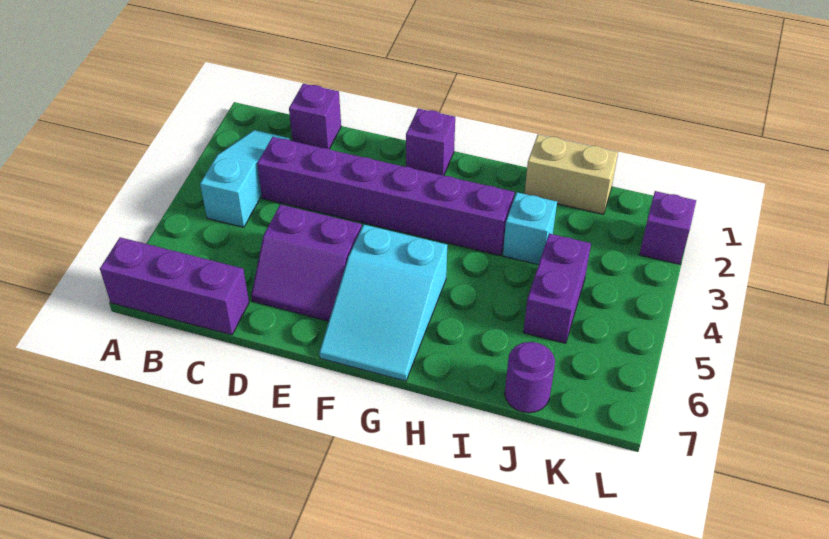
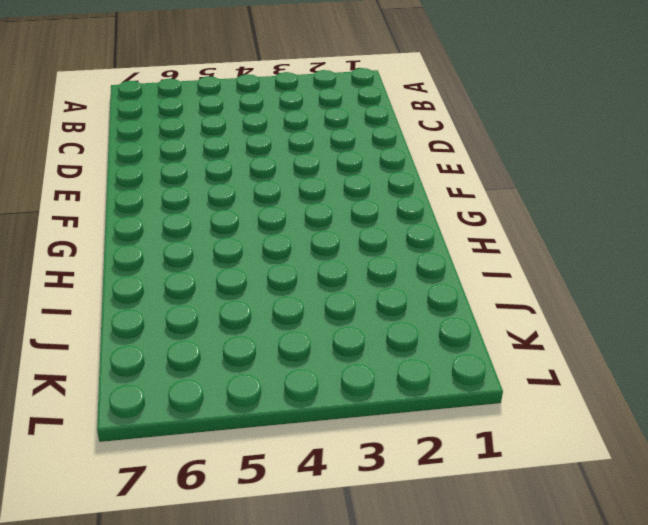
none -> purple 1x3 brick [100,237,249,335]
none -> cyan 1x3 slope [200,130,290,227]
none -> purple 1x1 brick [289,84,341,149]

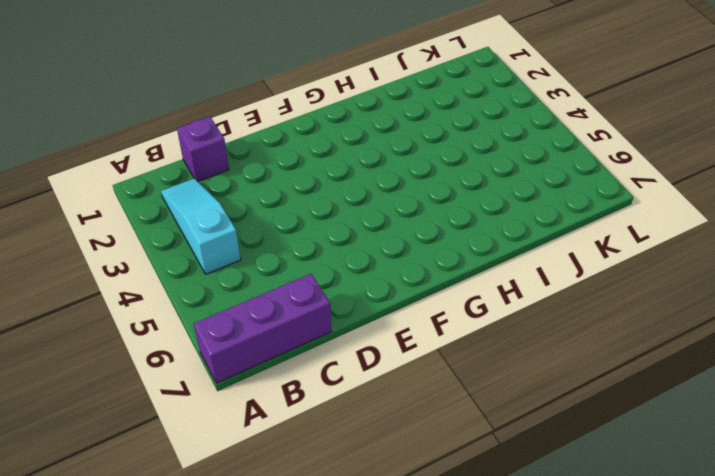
none -> purple 1x6 brick [257,137,514,256]
none -> purple 2x2 slope [251,205,362,321]
none -> purple 1x1 brick [406,109,455,176]

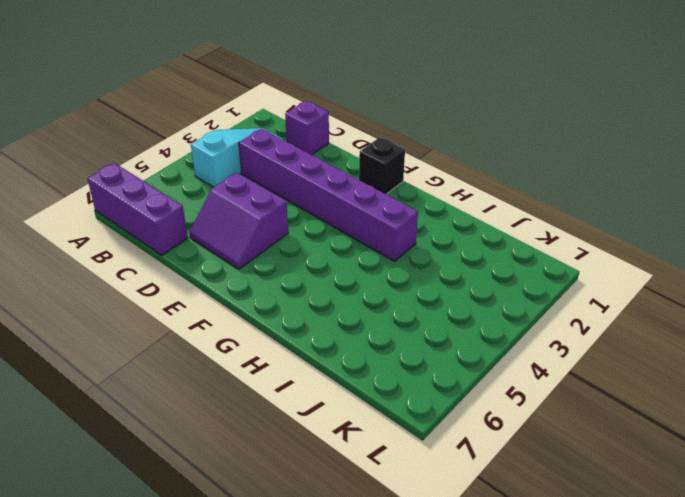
black 1x1 brick [359,137,405,194] -> purple 1x1 brick [406,109,455,176]
none -> cyan 2x3 slope [319,225,447,381]
none -> tan 1x2 brick [525,135,618,214]
none -> cyan 1x1 brick [503,192,557,265]

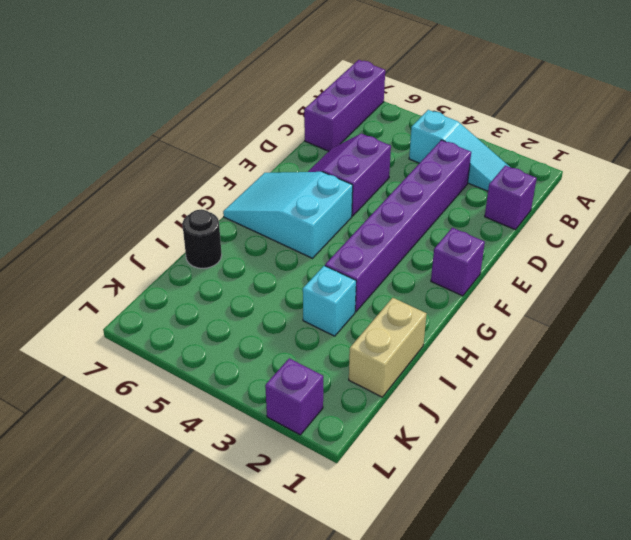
black 1x1 round brick [182,209,222,268] -> none
none -> purple 1x2 brick [523,233,591,343]
none -> purple 1x1 round brick [505,342,555,413]

